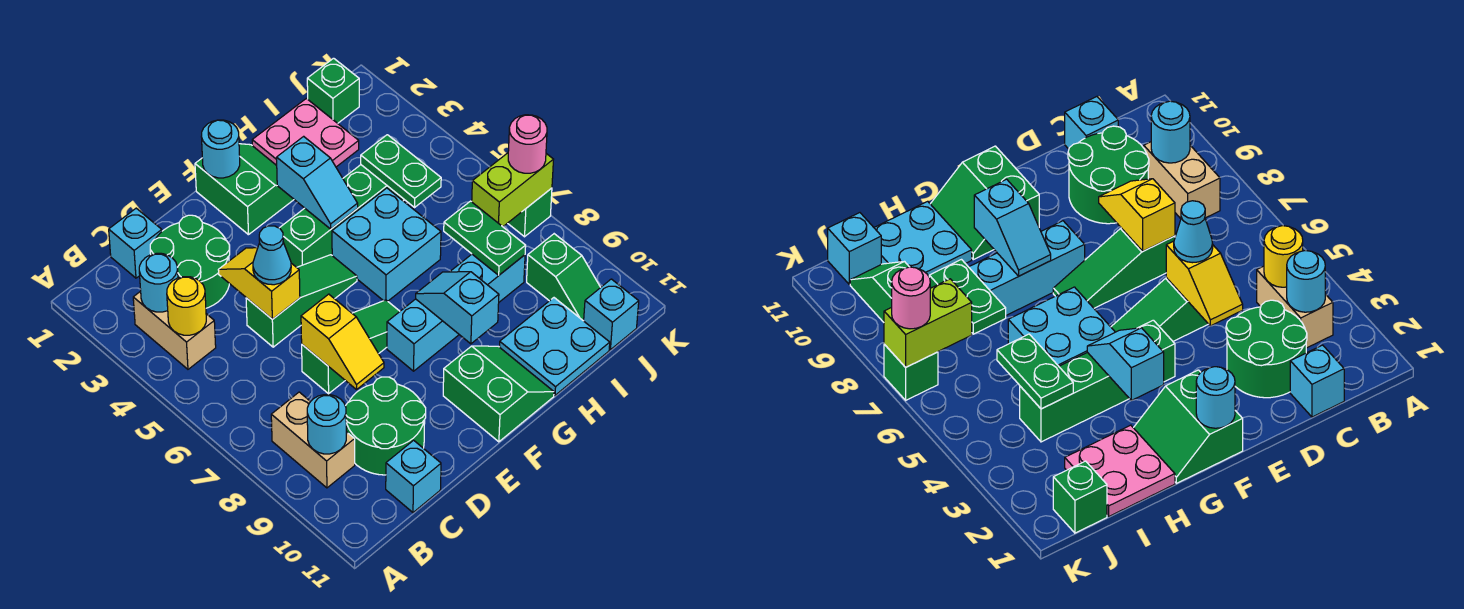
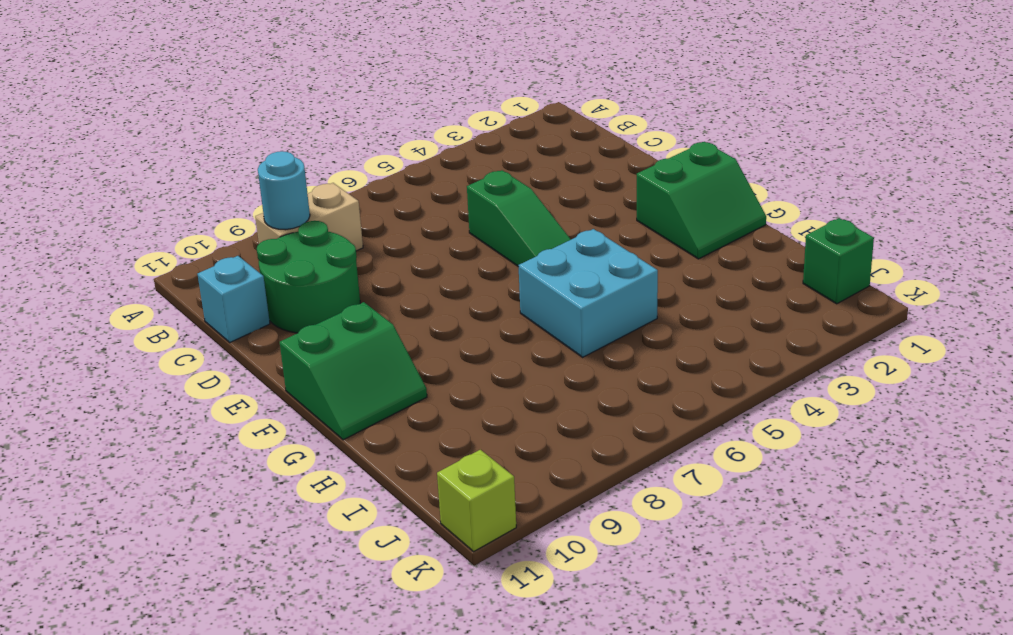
lime 1x1 brick [437,450,516,551] -> none
none -> tan 1x2 brick [133,291,216,369]
none -> cyan 1x1 brick [109,208,162,278]
none -> green 2x2 round brick [150,215,230,308]
none -> green 1x3 slope [302,300,400,394]

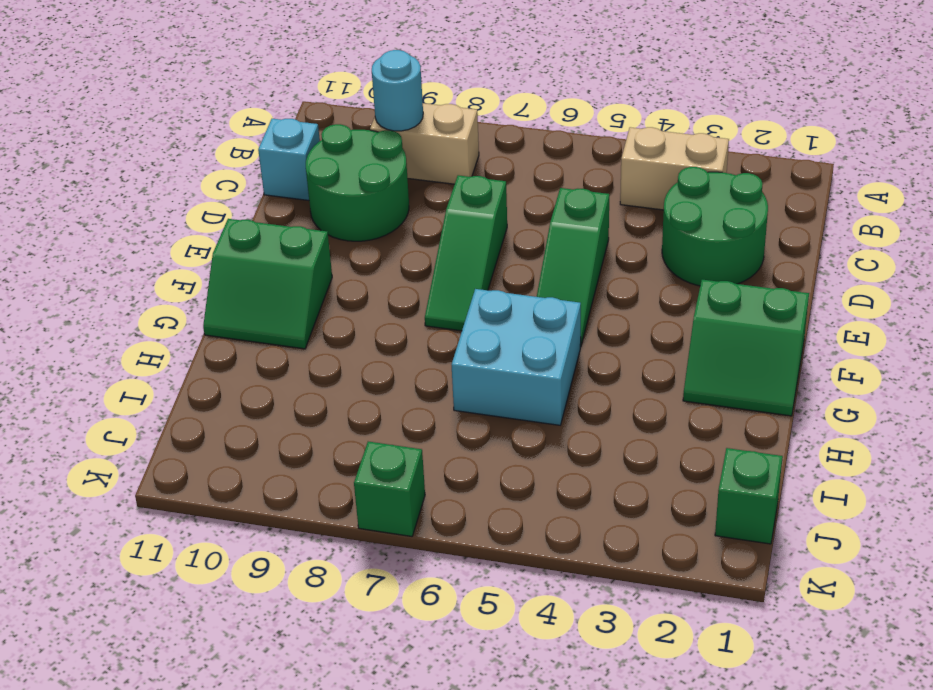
none -> cyan 1x1 brick [109,208,162,278]
none -> green 1x4 brick [280,165,404,267]
none -> cyan 1x4 brick [387,254,525,371]
none -> pink 2x2 plate [252,98,359,167]

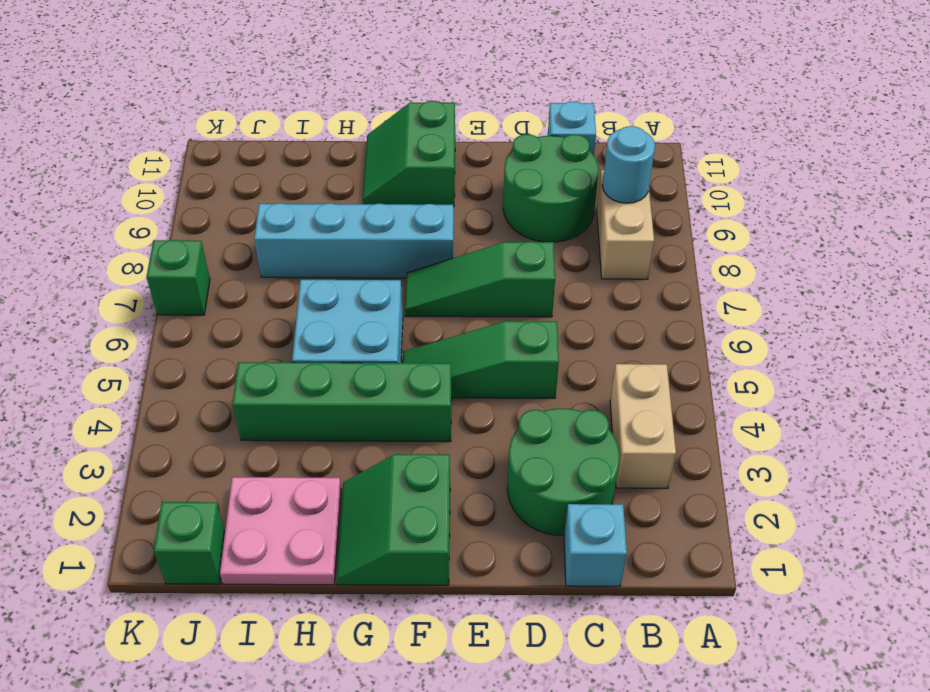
none -> cyan 2x2 plate [500,298,610,395]
none -> green 1x2 slope [527,234,601,321]
none -> cyan 1x1 brick [584,279,639,350]
none -> cyan 1x1 round brick [139,253,178,312]

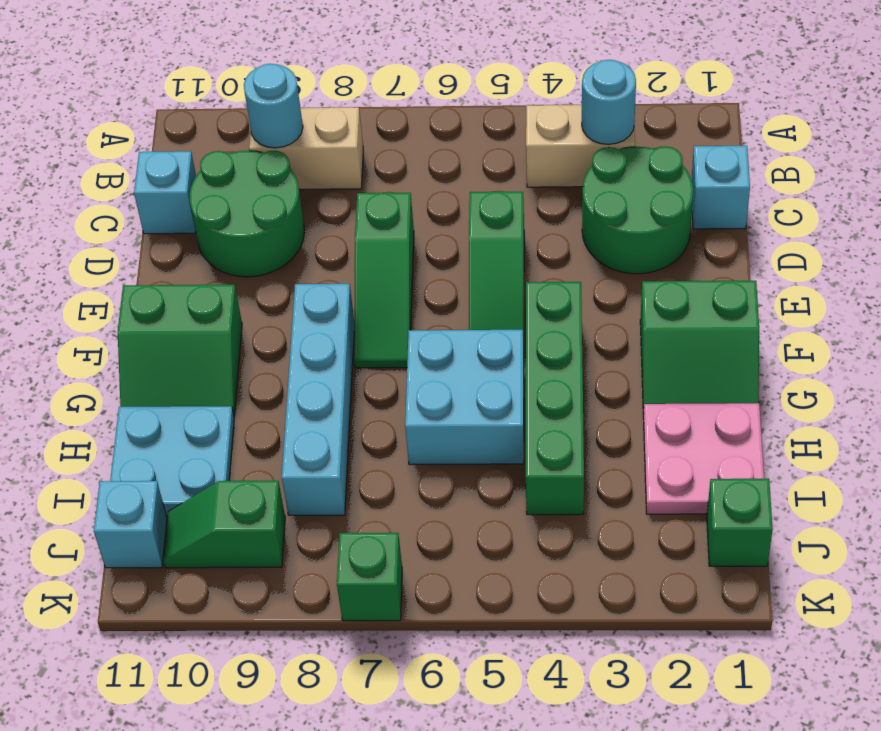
none -> yellow 1x1 round brick [167,277,206,335]
none -> yellow 1x2 slope [218,248,300,319]
none -> yellow 1x2 slope [301,294,384,390]
none -> cyan 1x1 round brick [201,120,240,178]

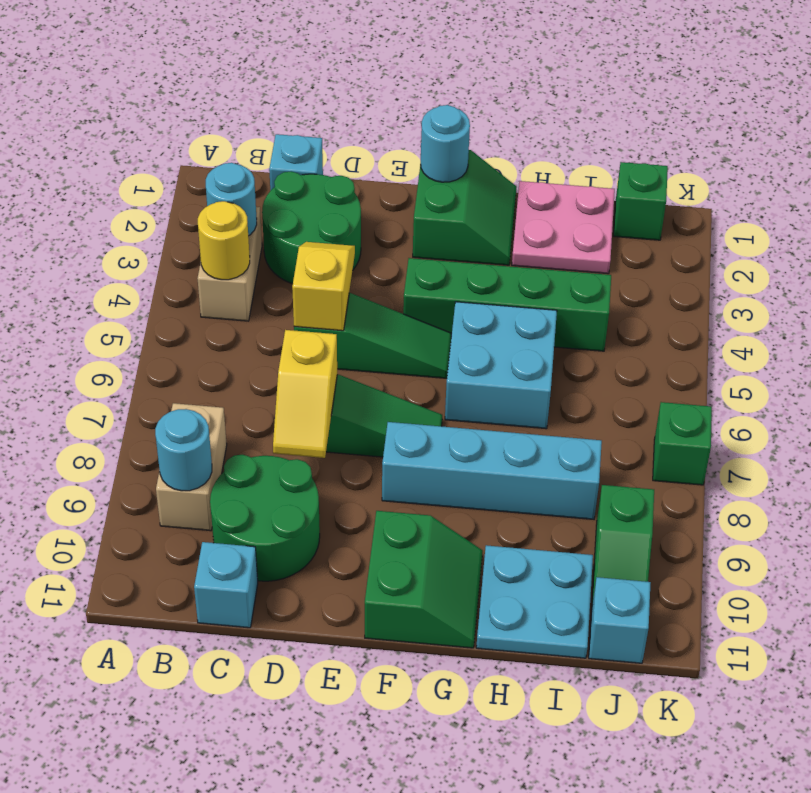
none -> cyan 1x2 slope [277,136,358,229]
none -> cyan 1x2 slope [416,272,499,344]
none -> green 1x2 plate [361,135,441,207]
none -> green 1x2 plate [444,201,526,275]

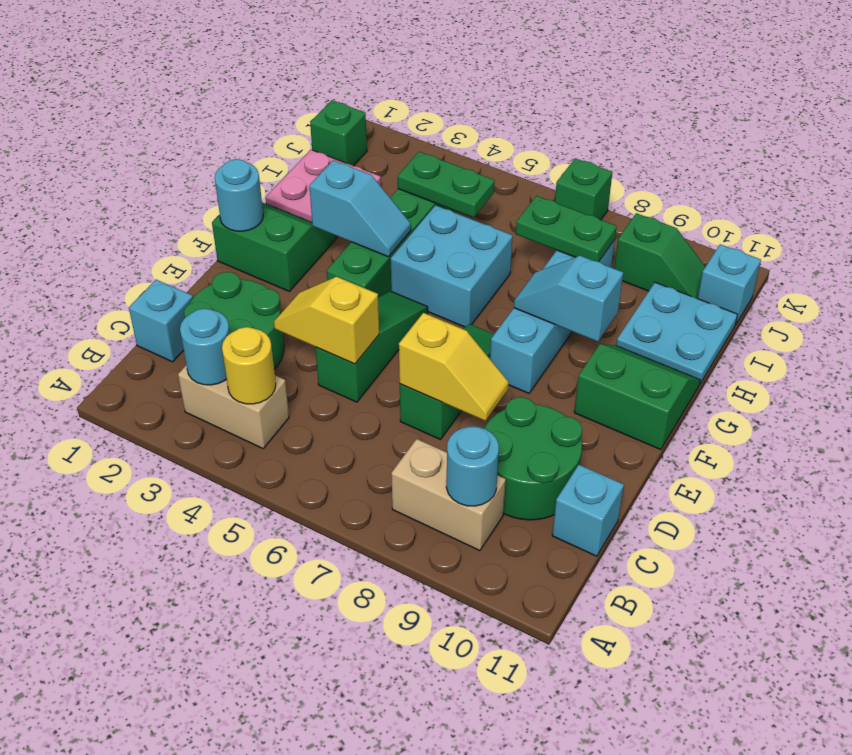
none -> lime 1x2 brick [472,153,554,227]
none -> cyan 1x1 cone [253,226,291,285]
none -> pink 1x1 round brick [508,115,547,173]

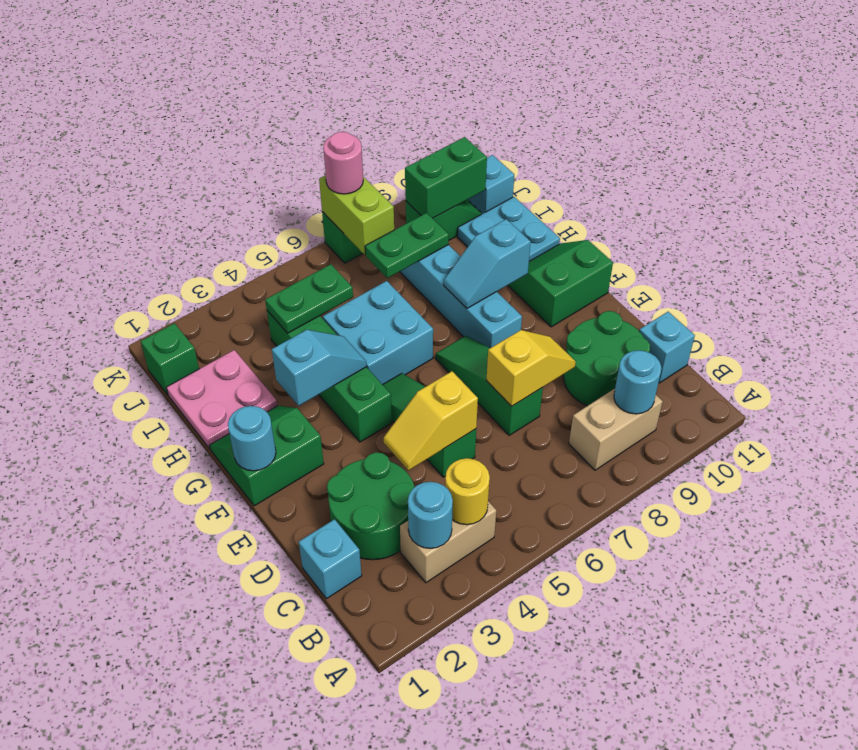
green 1x2 brick [405,137,487,218] -> none
none -> cyan 1x1 cone [253,226,291,285]

